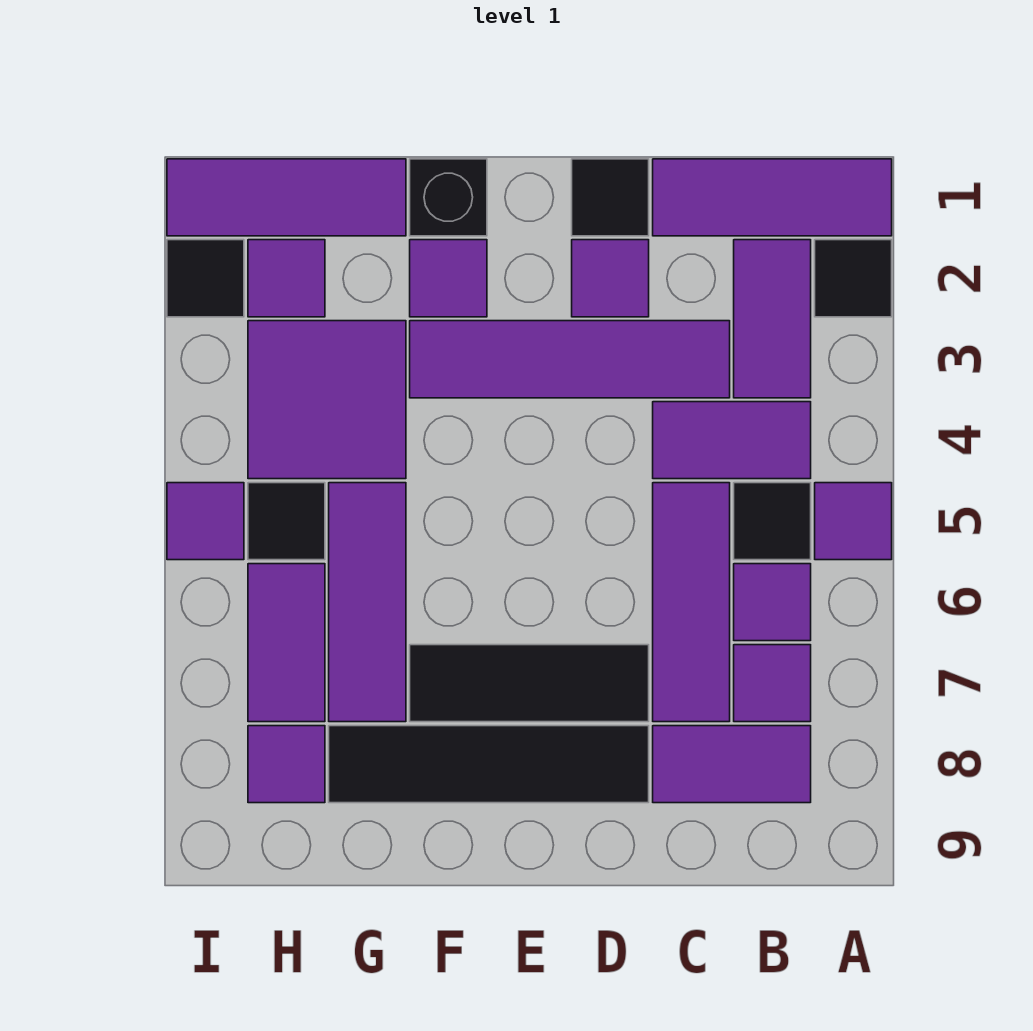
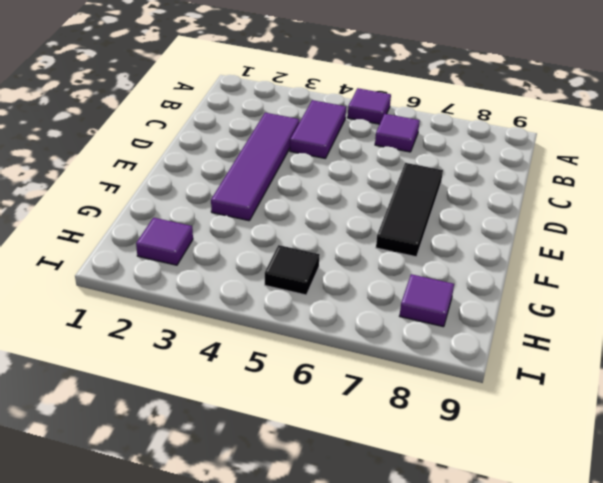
none -> purple 1x3 tile [653,159,892,236]
none -> black 1x1 tile [815,240,892,317]
none -> purple 1x2 tile [734,240,811,398]

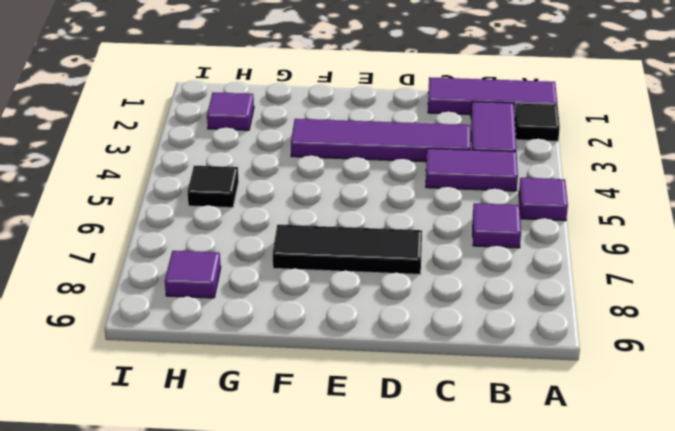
none -> black 1x1 tile [734,483,811,560]
none -> purple 1x1 tile [734,645,811,722]
none -> purple 1x2 tile [653,726,811,803]

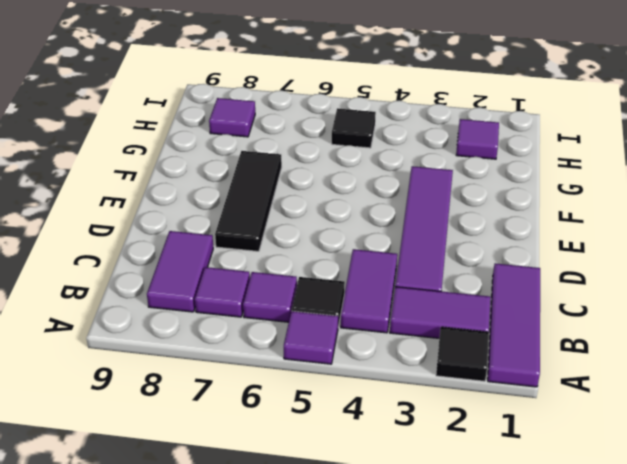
none -> purple 1x3 tile [653,483,730,722]
none -> black 1x1 tile [572,159,649,236]
none -> purple 1x1 tile [572,240,649,317]

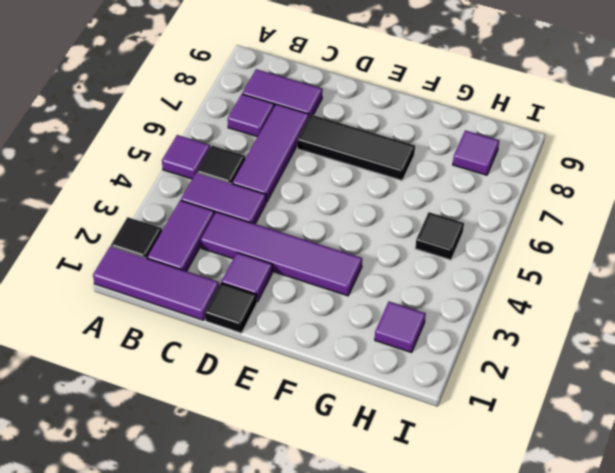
none -> purple 1x1 tile [734,564,811,641]
none -> black 1x4 tile [329,726,649,803]
none -> black 1x1 brick [410,159,487,236]

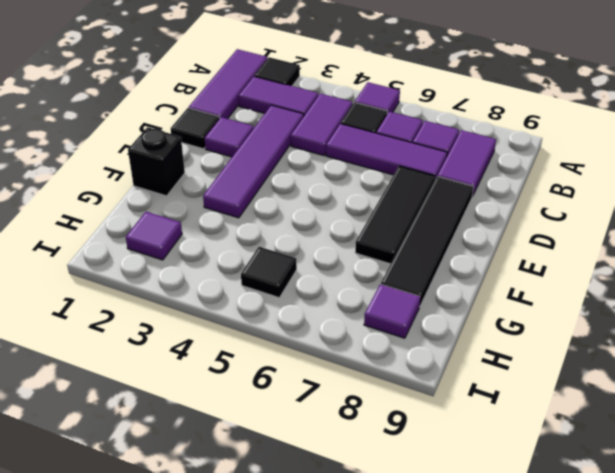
none -> purple 1x1 tile [410,240,487,317]
none -> purple 1x3 tile [167,159,406,236]
none -> purple 2x2 tile [248,321,406,479]

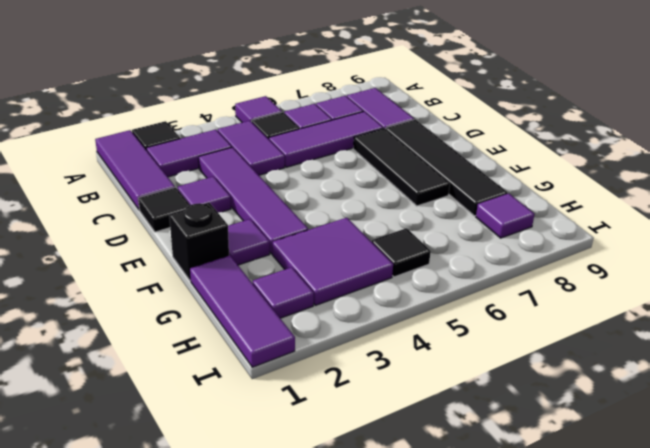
none -> purple 1x3 tile [329,483,406,722]
none -> purple 1x2 tile [248,564,325,722]
none -> black 1x1 tile [167,240,244,317]

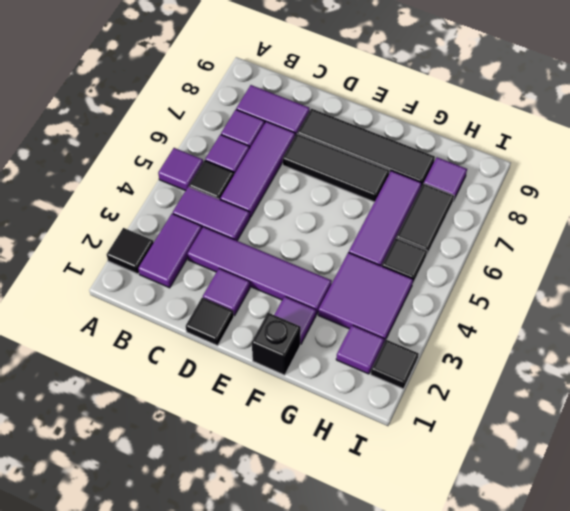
black 1x2 tile [396,183,454,256] -> purple 1x2 tile [248,564,325,722]
none -> purple 1x3 tile [653,159,892,236]
none -> purple 1x3 tile [167,159,406,236]
none -> purple 1x1 tile [167,483,244,560]

